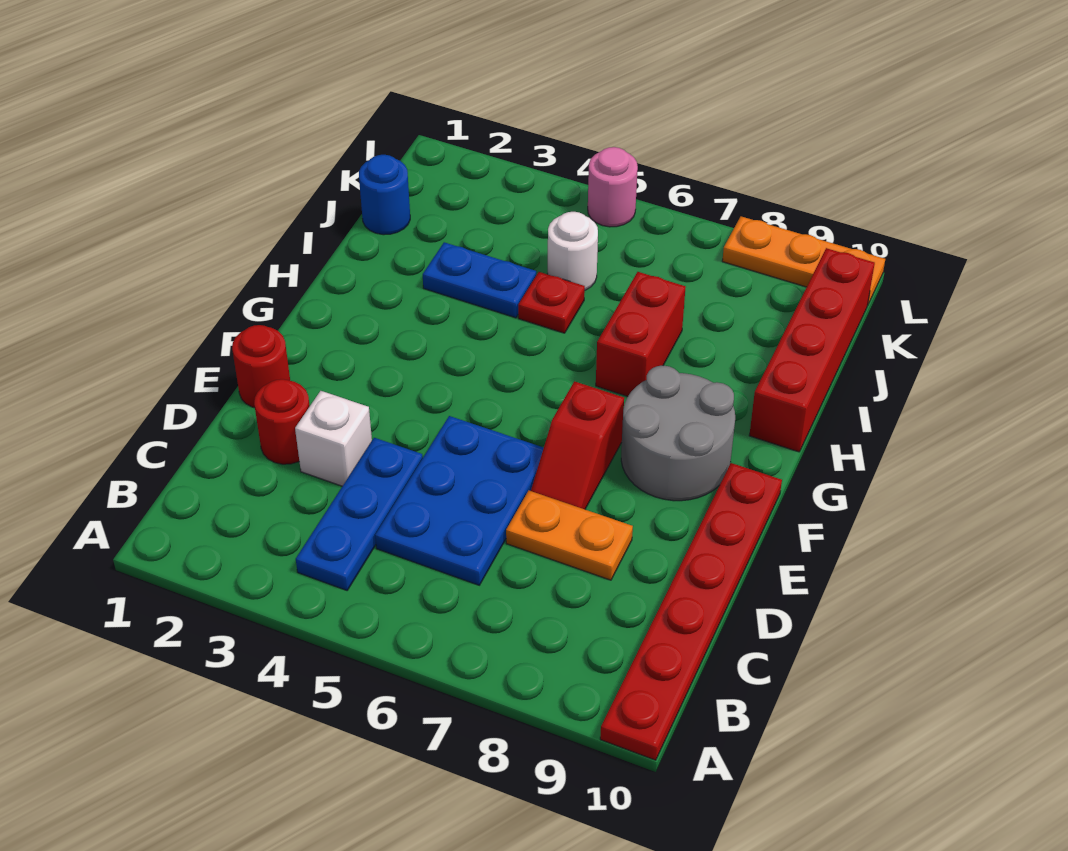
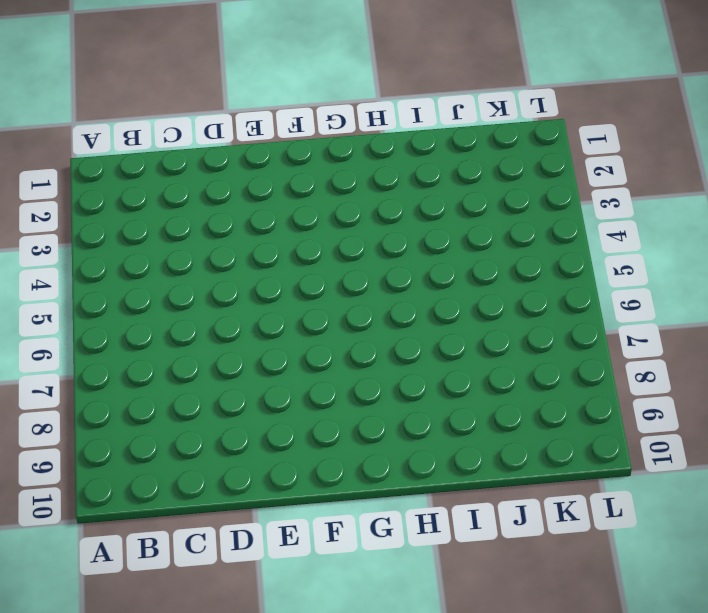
none -> red 1x6 plate [600,463,782,760]
none -> blue 1x3 plate [296,438,423,590]
none -> blue 2x3 plate [375,416,544,585]

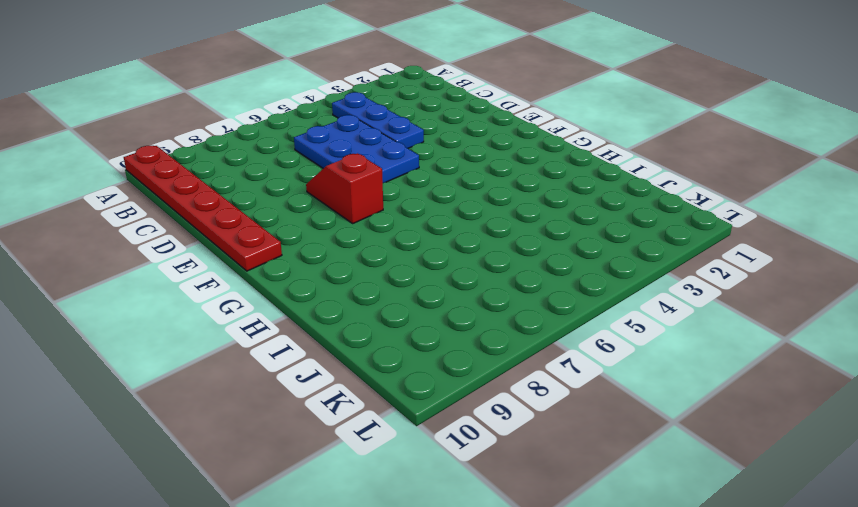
none -> red 1x1 round brick [254,379,310,464]
none -> white 1x1 brick [295,391,372,486]
none -> orange 1x2 plate [506,491,633,580]

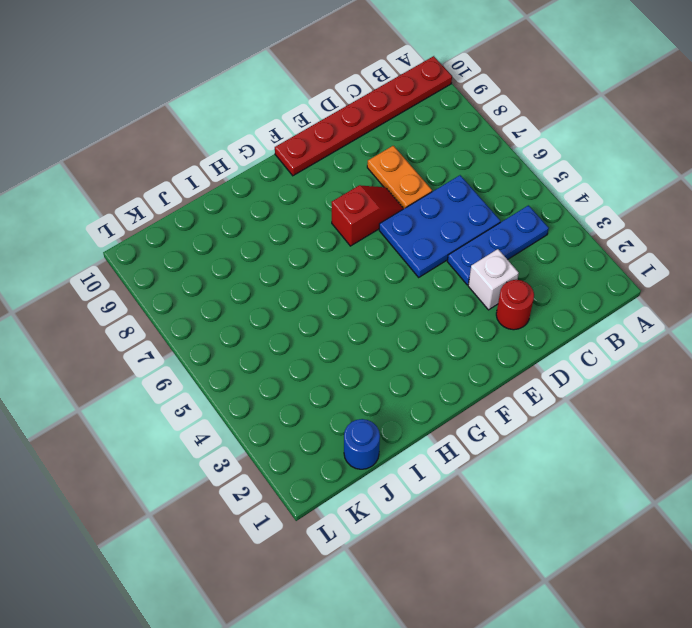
none -> red 1x1 round brick [232,325,290,408]
none -> grey 2x2 round brick [621,365,735,501]
none -> red 1x2 brick [596,272,686,396]

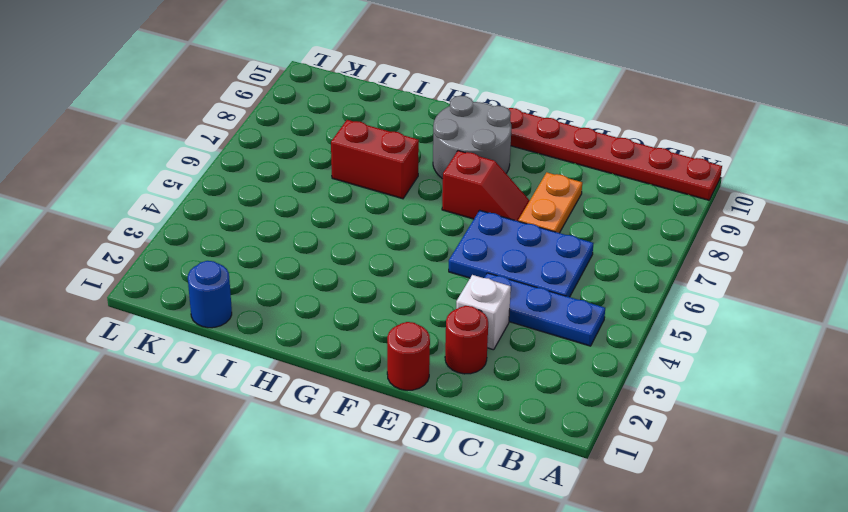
none -> red 1x4 brick [749,248,875,452]
none -> blue 1x2 plate [423,242,536,318]
none -> red 1x1 plate [518,272,585,333]

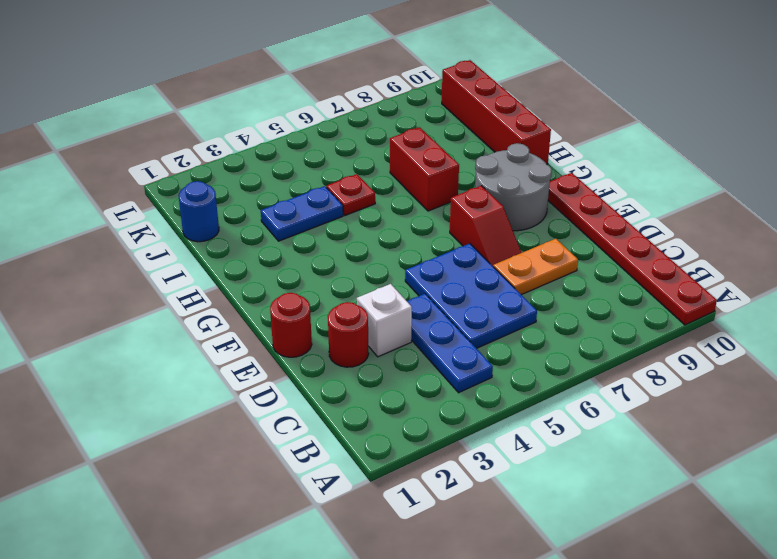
none -> white 1x1 round brick [548,212,598,290]
none -> pink 1x1 round brick [588,147,638,227]
none -> orange 1x3 plate [722,216,885,304]

